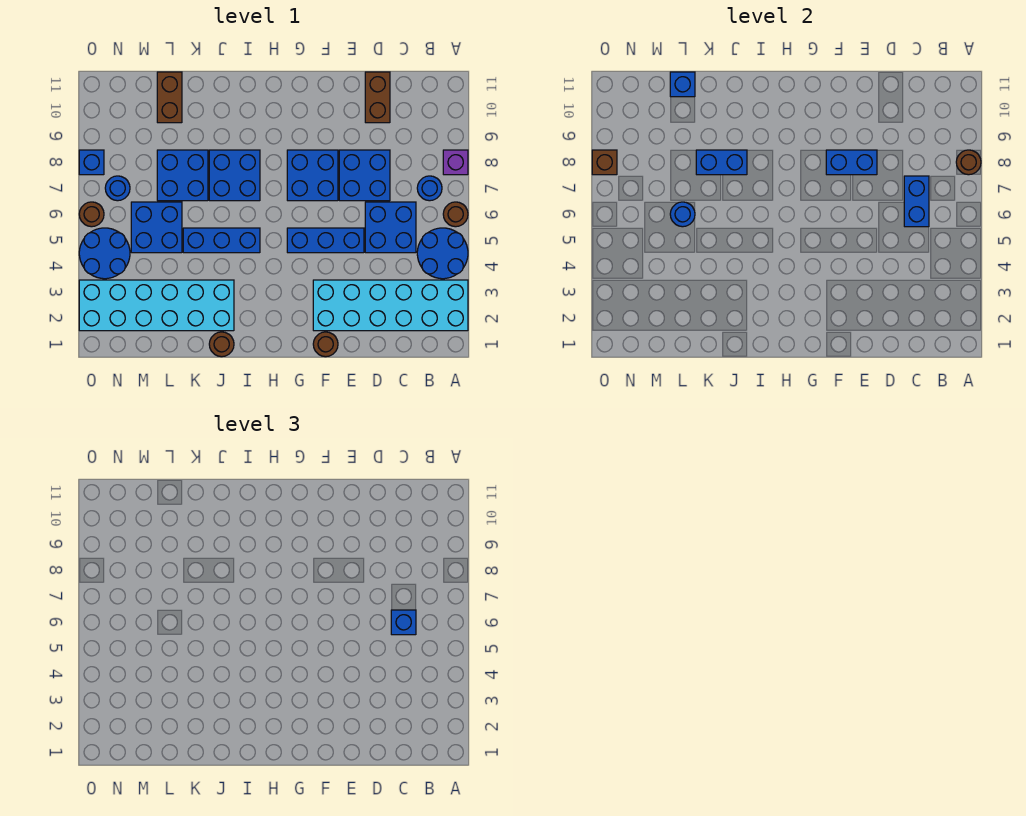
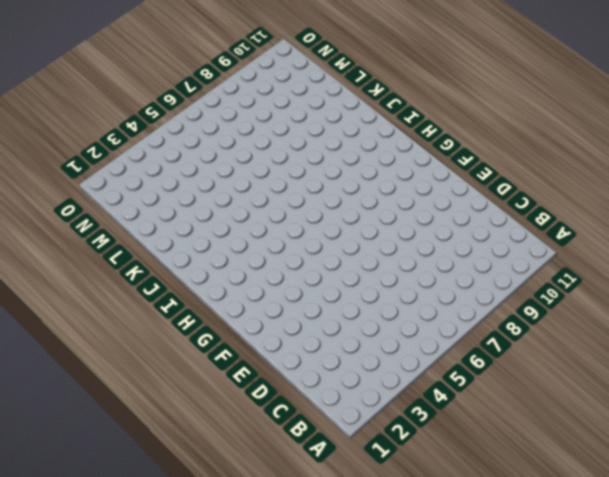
none -> cyan 2x6 brick [313,280,468,331]
none -> blue 2x2 round brick [417,228,468,279]
none -> brown 1x1 round brick [443,202,468,227]
none -> purple 1x1 brick [443,150,468,175]

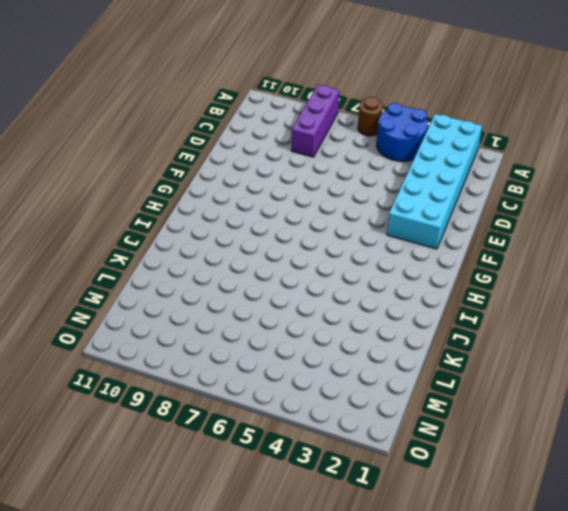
purple 1x3 brick [291,85,339,157] -> purple 1x1 brick [443,150,468,175]
none -> blue 1x1 round brick [417,176,442,201]
none -> blue 2x2 brick [365,202,416,253]
none -> blue 2x2 brick [339,150,390,201]
none -> brown 1x2 brick [365,72,390,123]

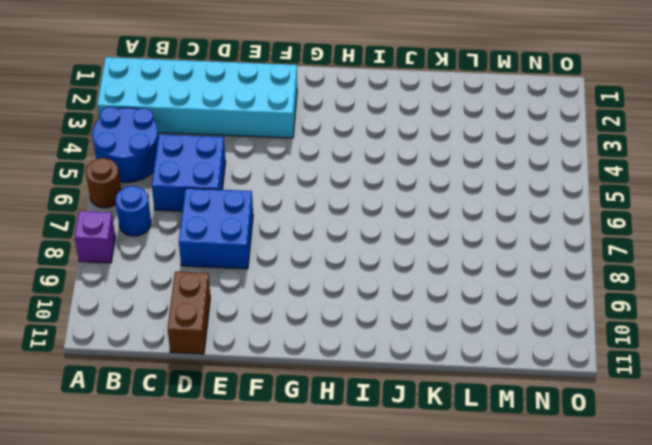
none -> blue 1x3 brick [287,228,364,253]
none -> brown 1x1 round brick [313,332,338,357]
none -> blue 2x2 brick [287,150,338,201]
none -> blue 1x3 brick [183,228,260,253]

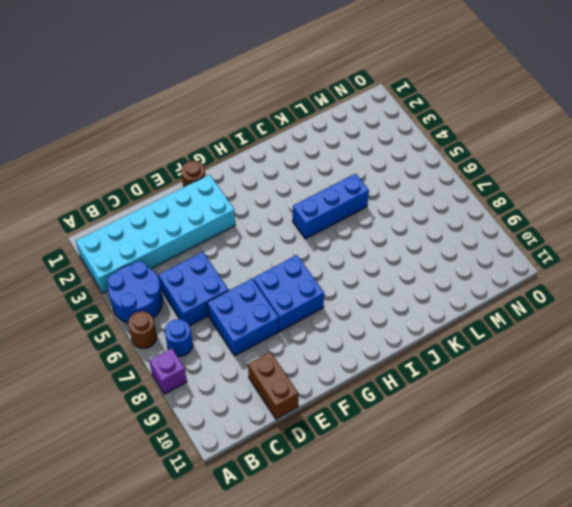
none -> blue 1x3 brick [287,228,364,253]
none -> blue 2x2 brick [209,150,260,201]
none -> brown 1x1 round brick [209,332,234,357]
none -> cyan 2x6 brick [79,280,234,331]

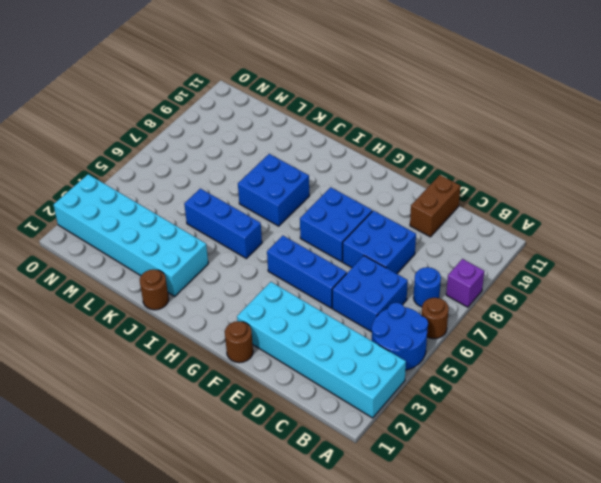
none -> blue 2x2 brick [157,150,208,201]
none -> blue 2x2 brick [131,202,182,253]
none -> brown 1x2 brick [157,72,182,123]
none -> blue 2x2 round brick [79,228,130,279]

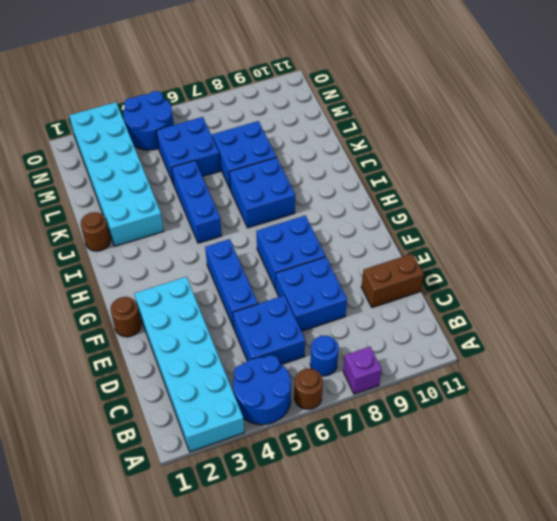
none -> brown 1x2 brick [157,72,182,123]
none -> blue 1x1 round brick [105,176,130,201]
none -> brown 1x1 round brick [79,202,104,227]
none -> blue 1x1 brick [79,150,104,175]

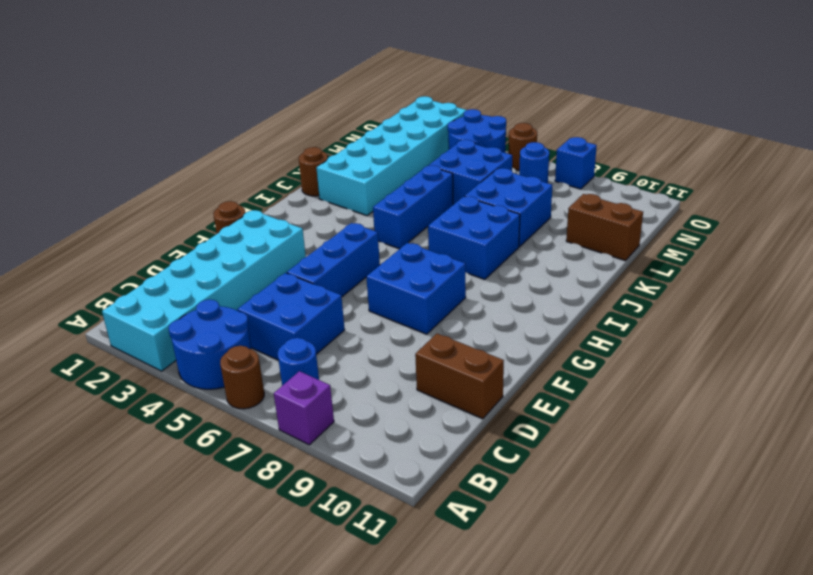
none -> blue 2x2 brick [339,150,390,201]
none -> brown 1x1 round brick [956,150,981,175]
none -> blue 1x2 brick [904,176,929,227]
none -> blue 1x2 brick [826,150,877,175]

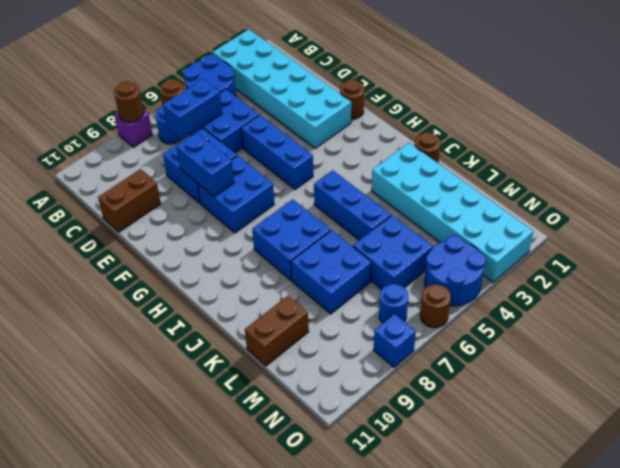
none -> blue 1x2 brick [696,150,747,175]
none -> blue 1x1 round brick [670,202,695,227]
none -> blue 1x1 brick [670,72,695,97]
none -> brown 1x1 brick [592,150,617,175]

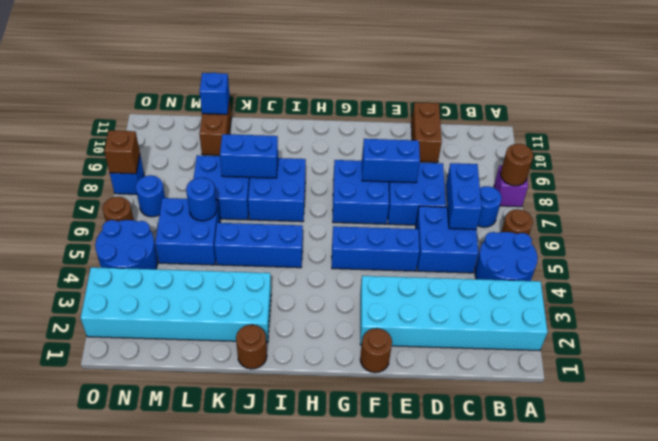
none -> blue 1x1 brick [391,610,416,635]

